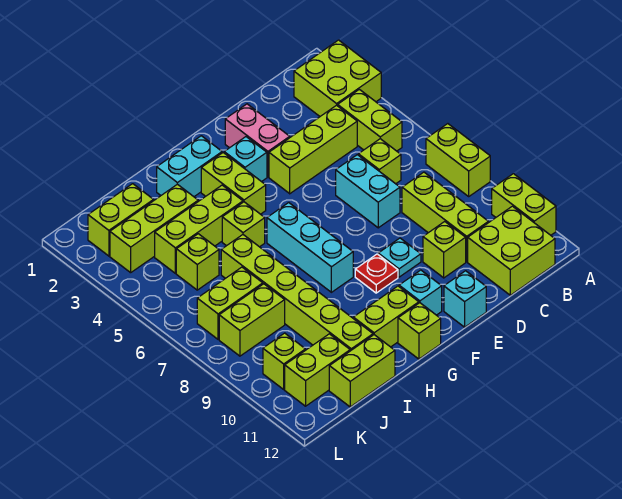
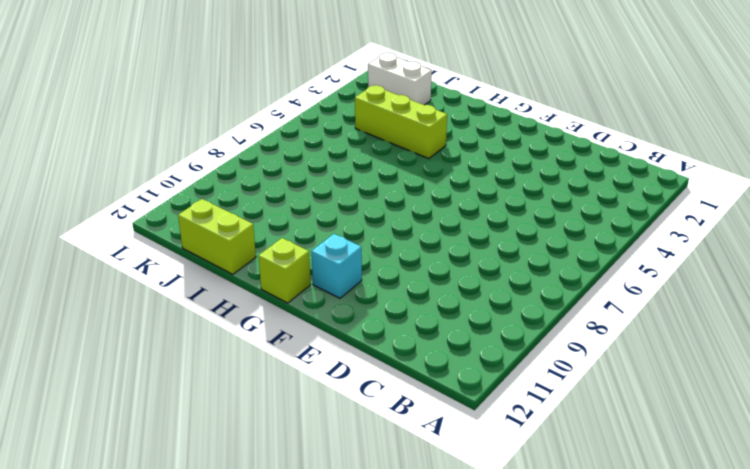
white 1x2 brick [368,53,432,105] -> lime 1x2 brick [88,184,154,256]
none -> lime 2x2 brick [294,40,381,116]
none -> lime 1x2 brick [426,124,490,196]
none -> lime 1x2 brick [492,174,556,235]
none -> lime 1x2 brick [338,89,402,151]

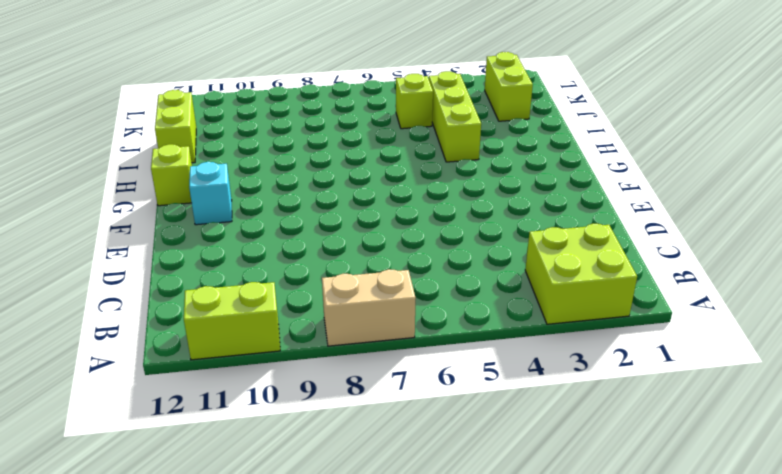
tan 1x2 brick [322,269,416,346] -> lime 1x2 brick [426,124,490,196]
none -> lime 1x2 brick [338,89,402,151]
none -> lime 2x2 brick [468,206,555,295]
none -> lime 1x3 brick [269,105,357,194]
none -> lime 1x1 brick [358,139,401,184]

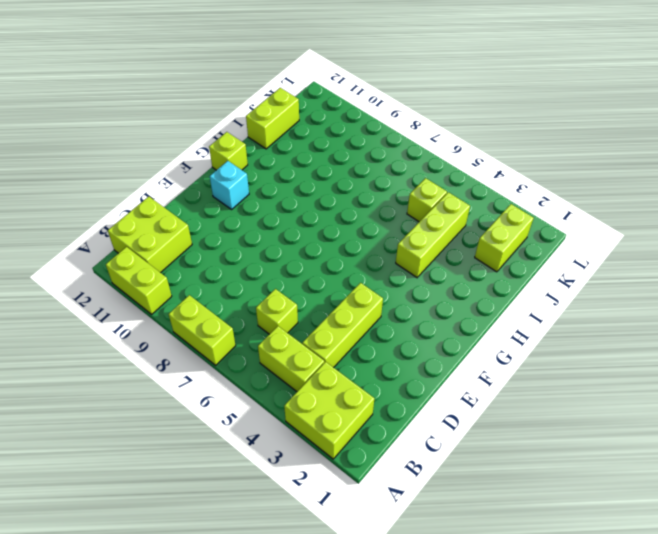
none -> lime 1x3 brick [402,172,488,262]
none -> cyan 1x2 brick [336,155,400,228]
none -> lime 1x1 brick [423,222,466,278]
none -> pink 1x2 brick [225,104,290,177]

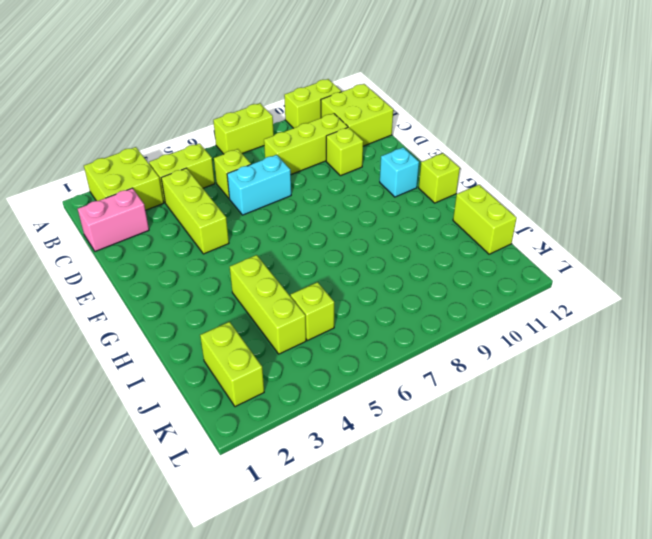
pink 1x2 brick [78,188,149,251] -> pink 1x2 brick moved to [225,104,290,177]
none -> cyan 1x1 plate [378,238,421,277]
none -> cyan 1x1 brick [444,271,486,327]
none -> cyan 1x1 brick [224,137,267,182]
none -> red 1x1 plate [355,254,398,293]

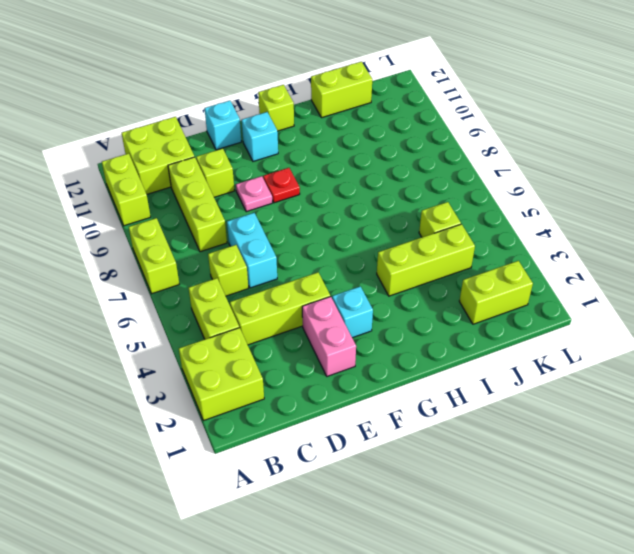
pink 1x1 plate [236,176,272,212] -> cyan 1x1 plate [378,238,421,277]
none -> cyan 1x2 brick [157,136,222,197]
none -> lime 1x2 brick [201,153,266,214]
none -> cyan 1x3 brick [267,203,353,292]
none -> lime 1x2 brick [353,286,419,347]

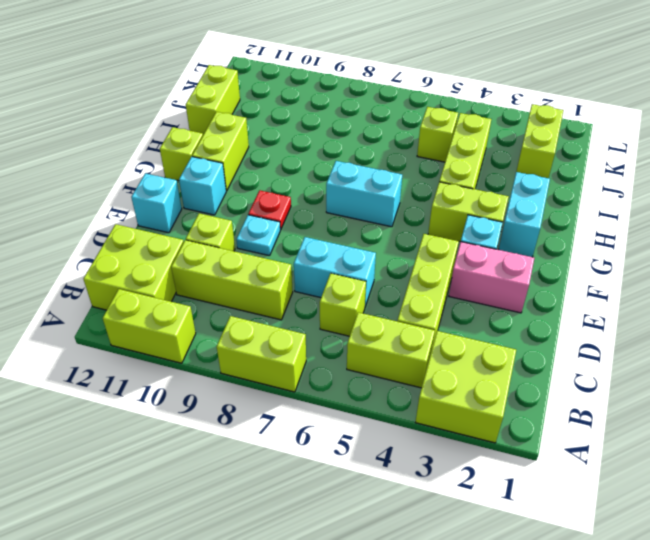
cyan 1x2 brick [326,161,402,227] -> cyan 1x3 brick [267,203,353,292]
none -> lime 1x1 brick [222,202,265,247]
none -> lime 1x3 brick [110,184,198,273]
none -> lime 1x6 brick [221,235,373,351]
none -> lime 1x2 brick [197,267,263,339]

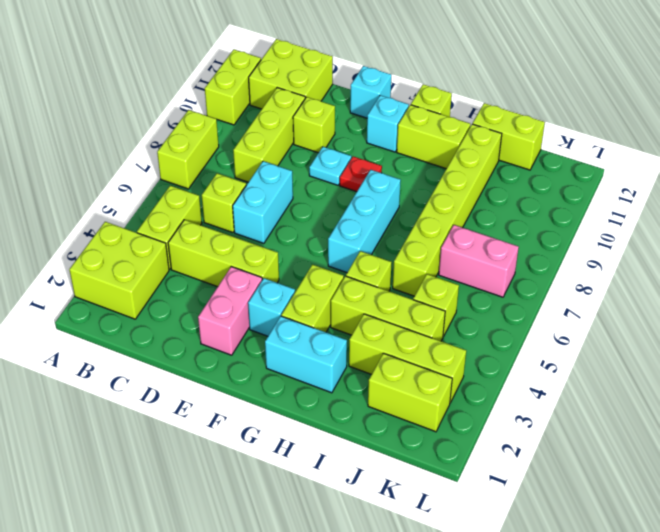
pink 1x2 brick [439,225,519,297] -> lime 1x2 brick [197,267,263,339]
none -> lime 1x2 brick [219,284,285,356]
none -> lime 1x2 brick [285,334,350,406]
none -> lime 1x1 brick [263,333,305,389]

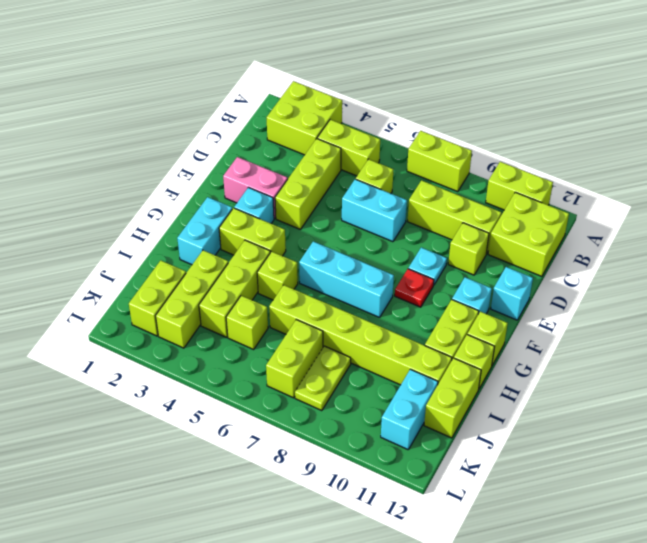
lime 1x1 brick [454,335,495,389] -> lime 1x1 brick moved to [263,333,305,389]
lime 1x2 plate [295,346,351,411] -> lime 1x2 brick [219,284,285,356]
cyan 1x2 brick [381,369,438,449] -> lime 1x2 brick [285,334,350,406]

